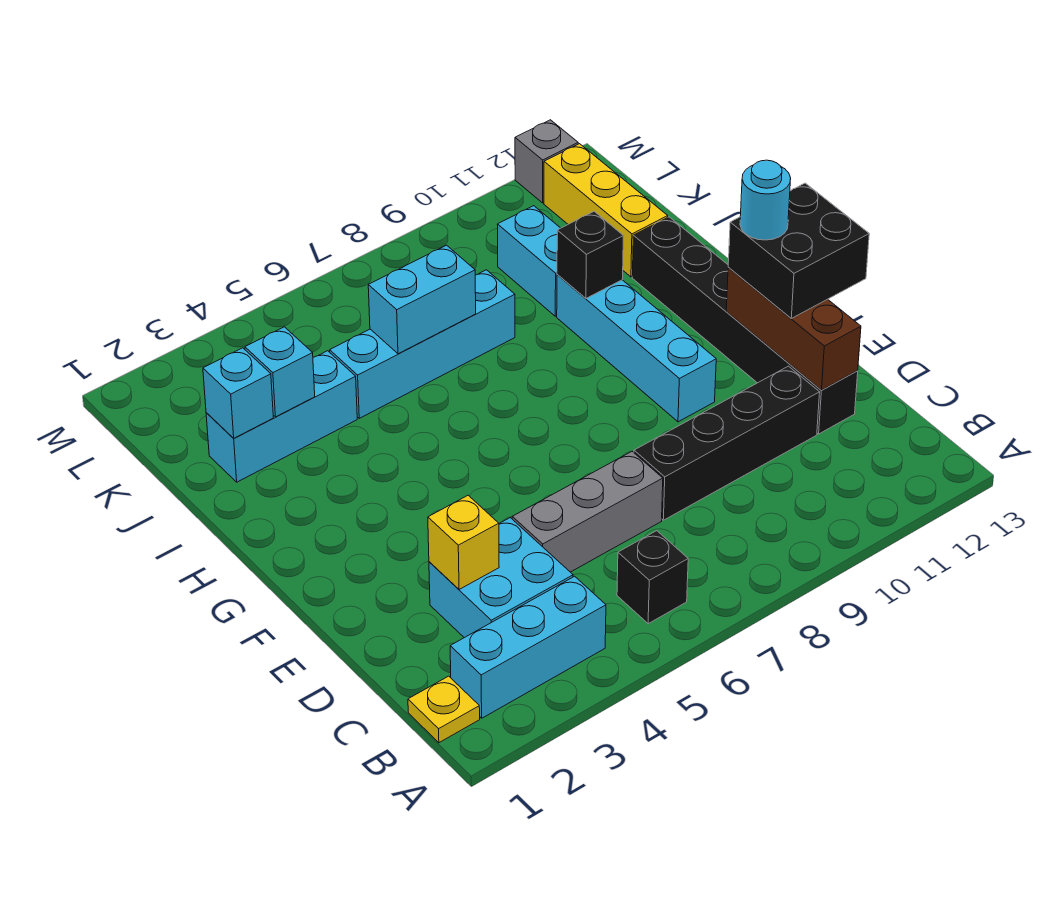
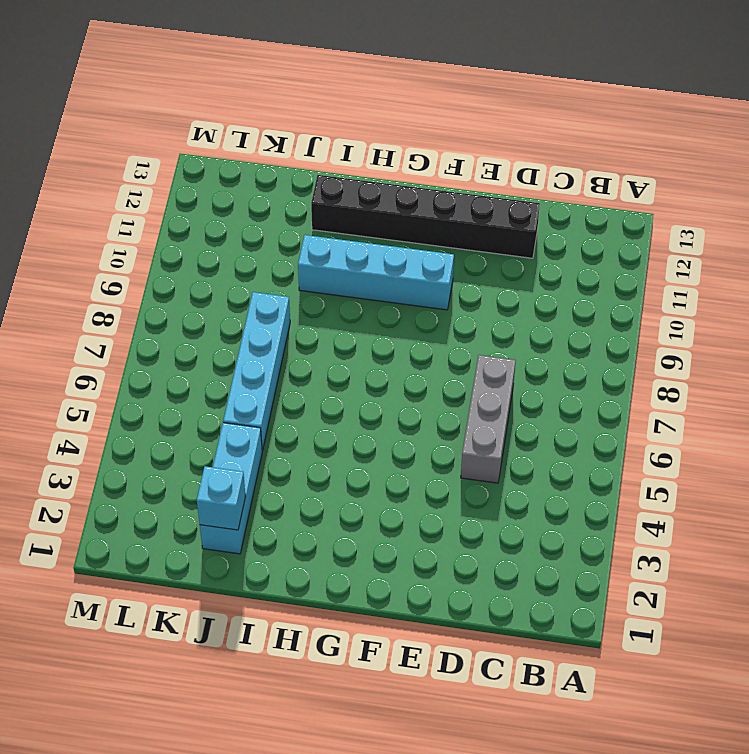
none -> yellow 1x1 plate [408,676,480,743]
none -> cyan 1x3 brick [450,576,606,718]
none -> black 1x1 brick [617,531,688,624]

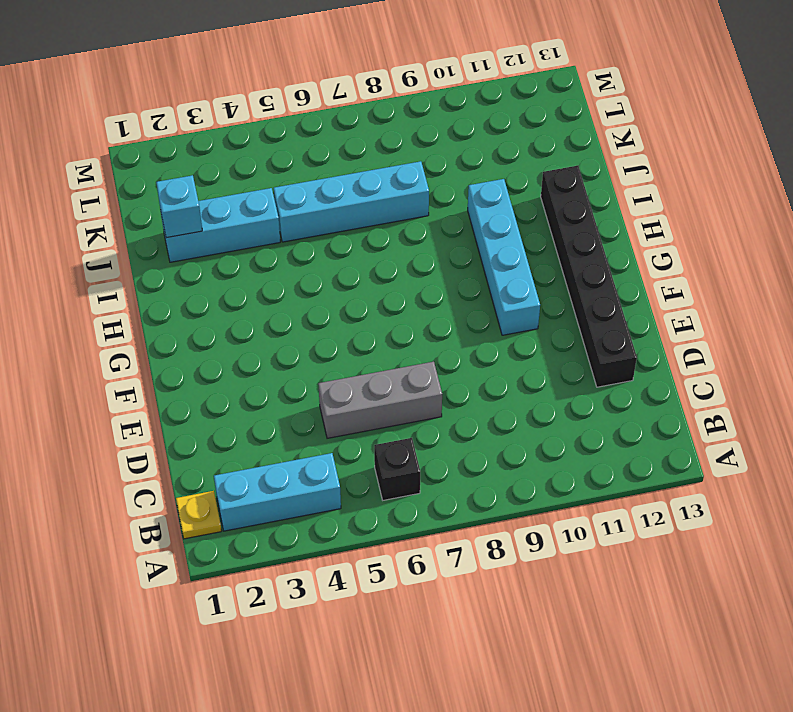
none -> cyan 2x2 brick [429,518,573,638]
none -> black 1x4 brick [634,366,820,520]
none -> cyan 1x2 brick [497,206,560,316]

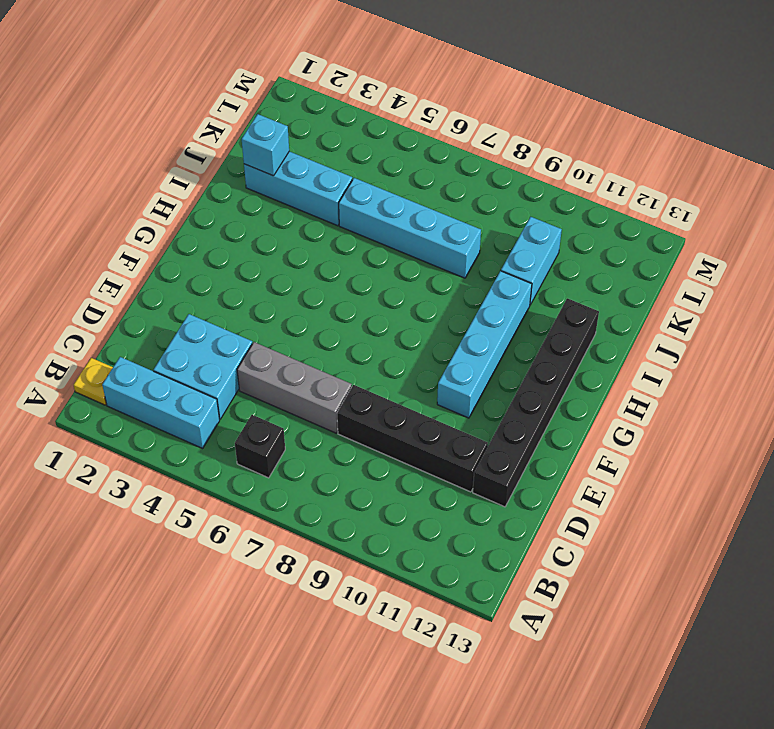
none -> yellow 1x3 brick [544,144,668,277]
none -> grey 1x1 brick [515,120,578,203]
none -> yellow 1x1 brick [428,495,499,589]

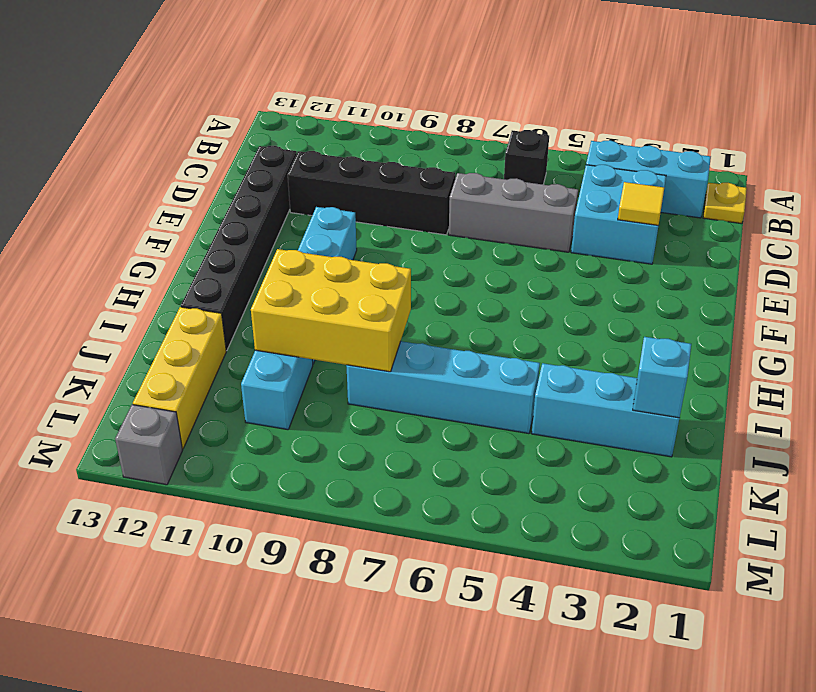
yellow 1x1 tile [618,182,664,225] -> yellow 1x1 brick [428,495,499,589]
yellow 2x3 brick [251,249,411,372] -> black 1x1 brick [557,212,623,298]
none -> brown 1x3 brick [726,268,861,390]
none -> cyan 1x1 brick [245,327,315,417]
none -> cyan 1x2 brick [368,245,476,354]

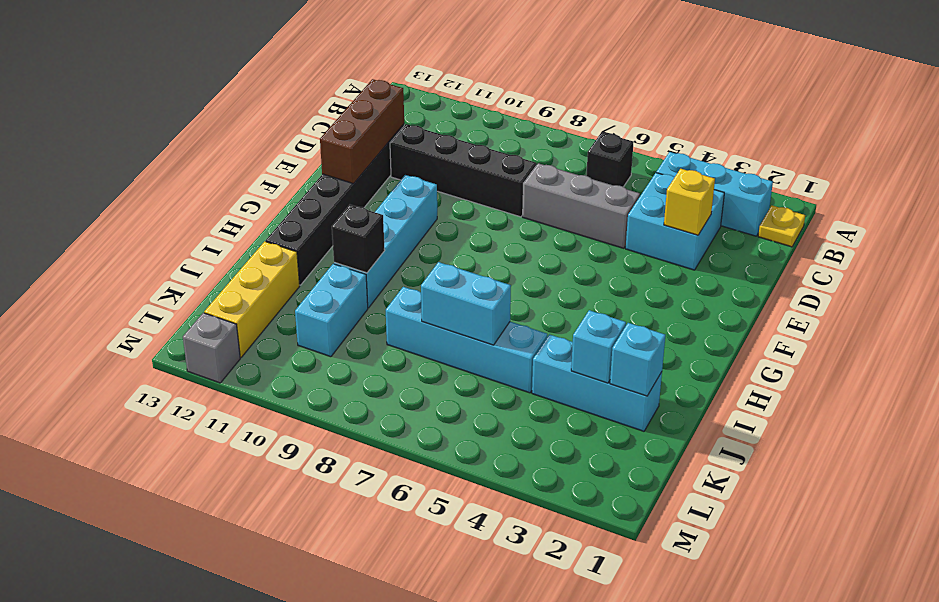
none -> black 2x2 brick [728,183,869,318]
none -> cyan 1x1 round brick [740,160,791,240]

